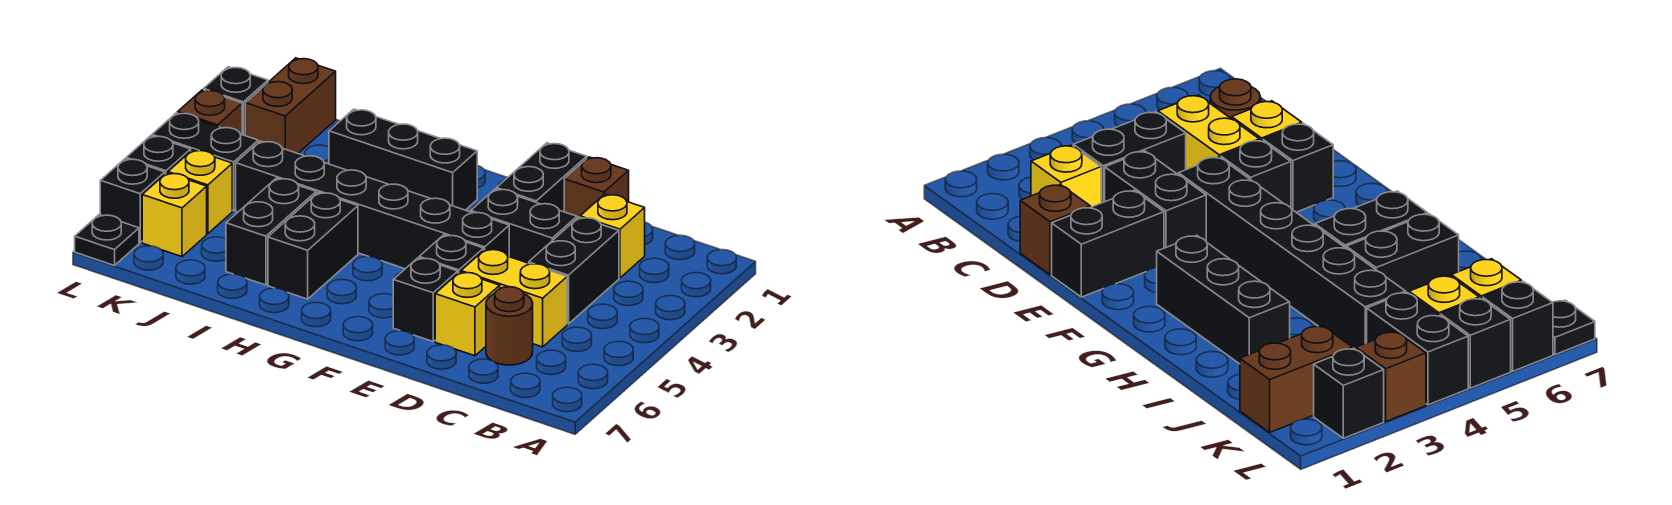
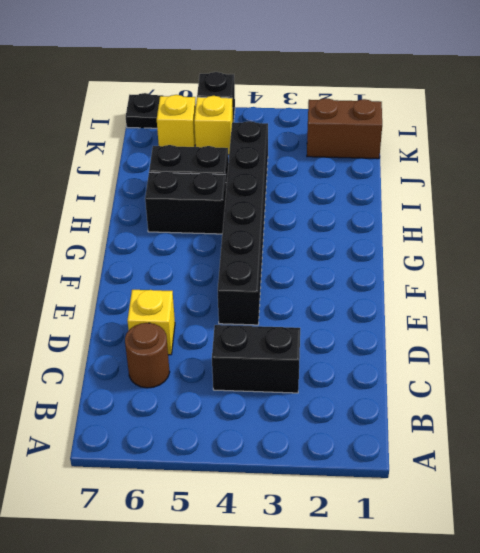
none -> yellow 1x1 brick [580,194,645,278]
none -> yellow 1x2 brick [461,249,567,347]
none -> brown 1x1 brick [564,157,629,218]

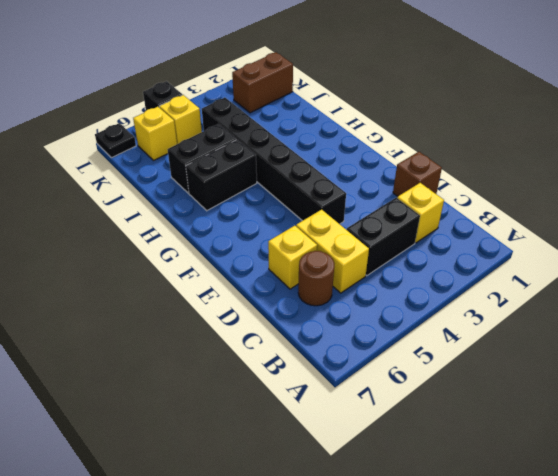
none -> black 1x2 brick [471,189,577,263]
none -> black 1x2 brick [497,143,587,212]
none -> black 1x1 brick [419,235,484,273]

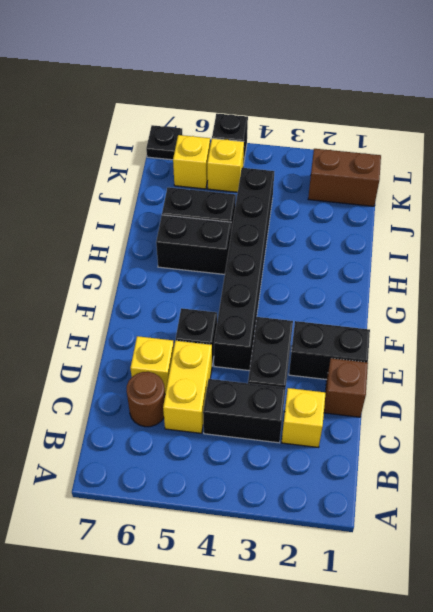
none -> black 1x1 brick [393,258,458,342]
none -> black 1x3 brick [329,109,477,210]
none -> black 1x2 brick [152,113,258,211]

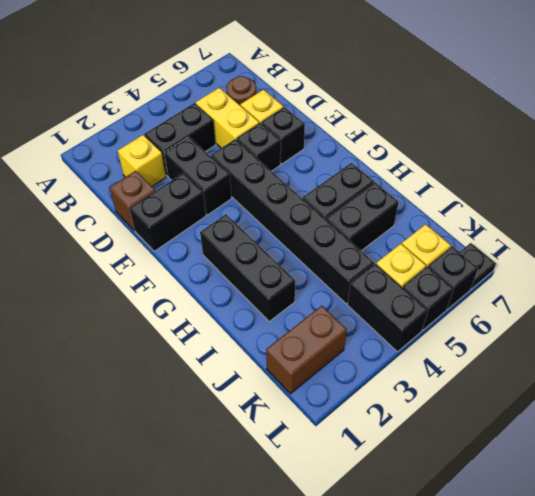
none -> black 1x1 brick [204,67,268,136]
none -> brown 1x1 brick [178,90,242,135]

